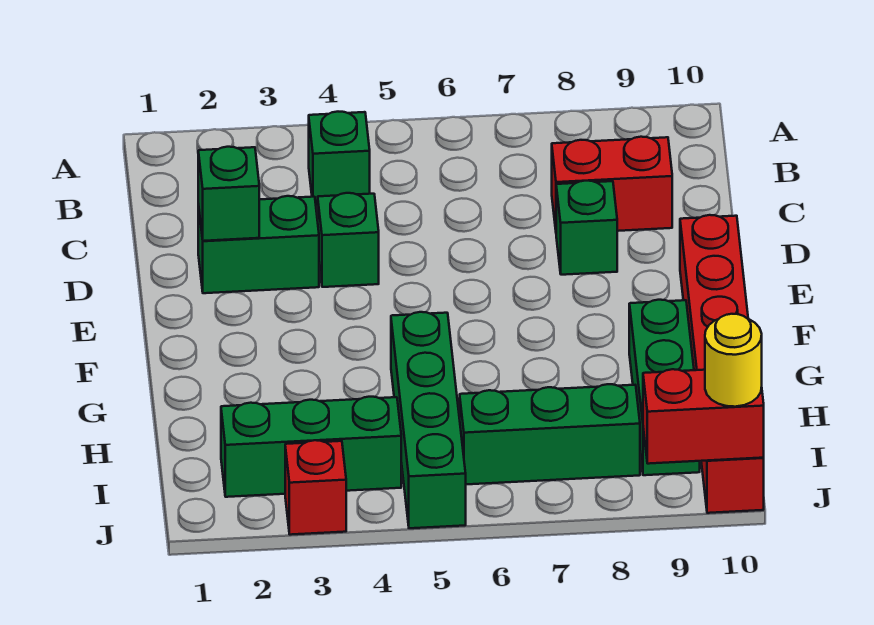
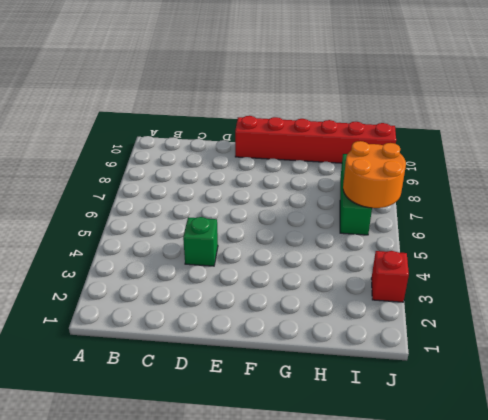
orange 2x2 round brick [343,141,406,208] -> none
none -> green 1x1 brick [309,112,370,206]
none -> red 1x2 brick [552,137,672,231]
none -> green 1x2 brick [198,196,319,293]

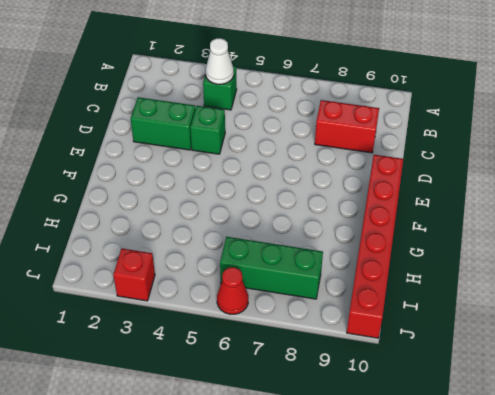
white 1x1 cone [206,38,234,84] -> none
red 1x1 cone [217,267,248,314] -> none
none -> green 1x1 brick [556,181,617,275]
none -> green 1x4 brick [391,312,466,528]
none -> green 1x3 brick [629,300,700,475]

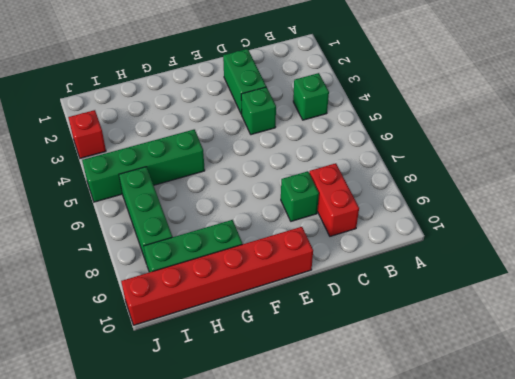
none -> green 1x3 brick [221,397,401,497]
none -> green 1x1 brick [198,147,259,241]
none -> red 1x2 brick [643,369,764,464]

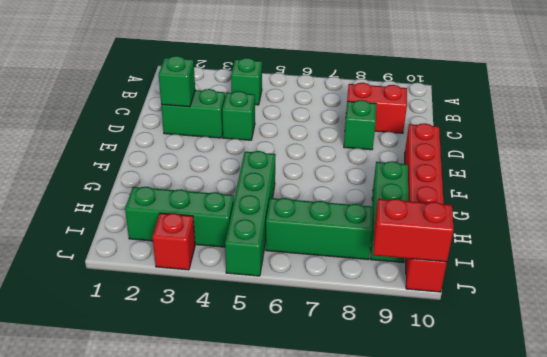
none -> yellow 1x1 round brick [705,314,762,407]

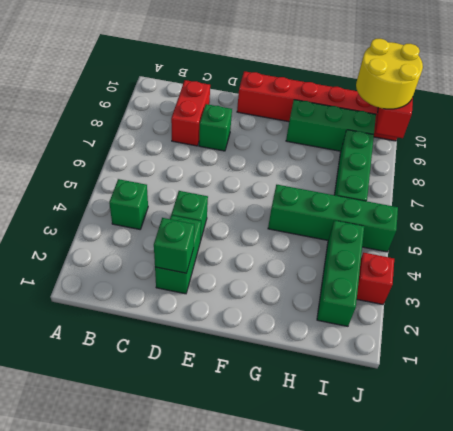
yellow 2x2 round brick [356,39,423,109] -> yellow 1x1 round brick [705,314,762,407]

